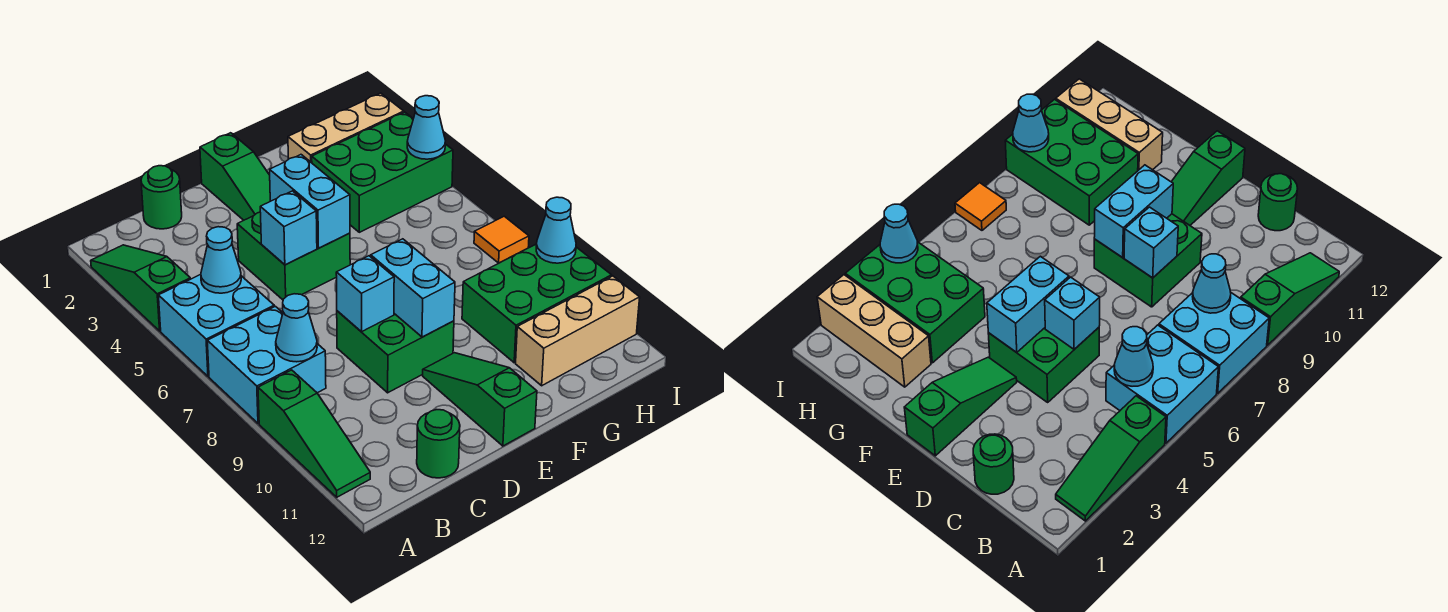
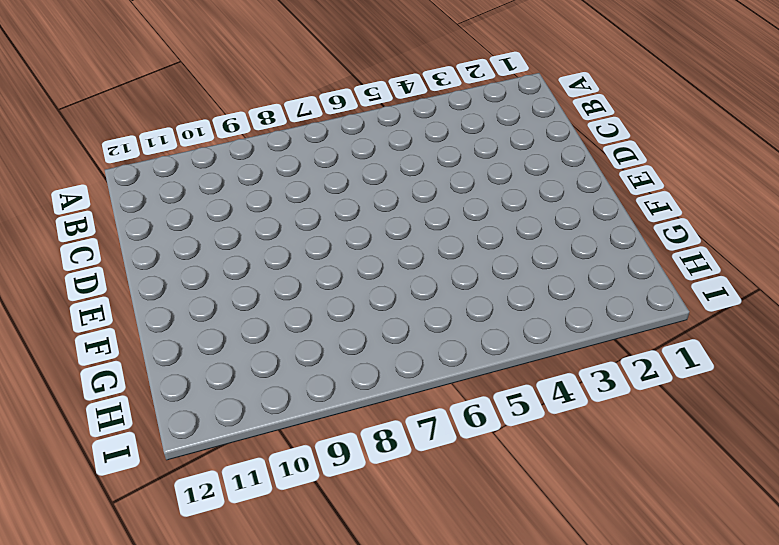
none -> green 1x3 slope [91,245,190,331]
none -> cyan 2x2 brick [158,275,274,376]
none -> cyan 2x2 brick [207,306,326,424]

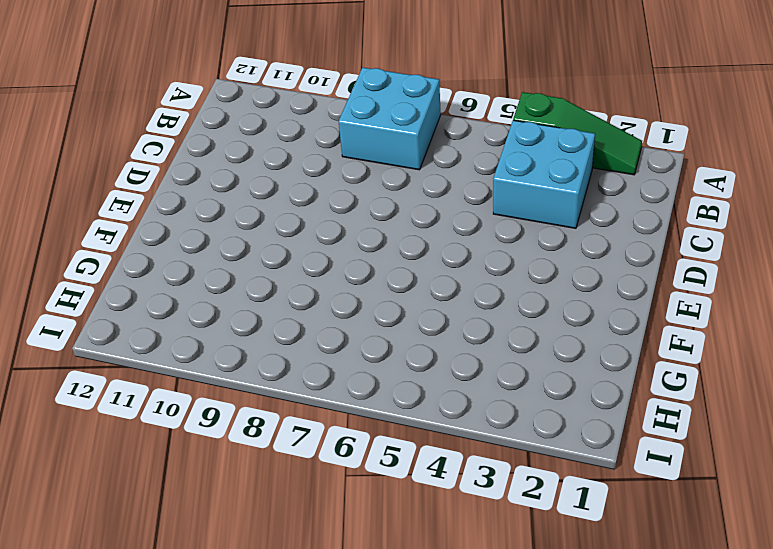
cyan 2x2 brick [493,120,595,228] -> cyan 2x2 brick moved to [158,275,274,376]
none -> green 1x3 slope [258,370,370,497]
none -> green 1x1 round brick [141,166,182,229]
none -> green 1x1 round brick [417,410,460,478]

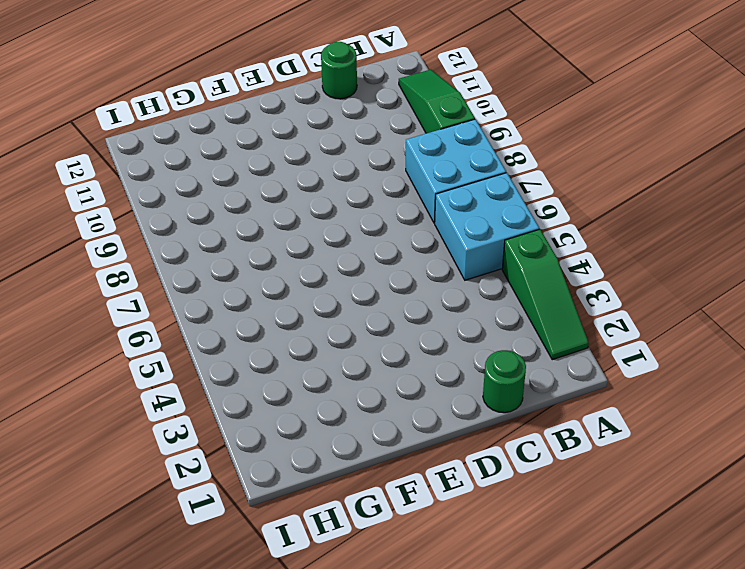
none -> green 2x2 brick [237,212,350,300]
none -> green 2x2 brick [337,311,454,393]
none -> green 1x3 slope [200,133,270,220]

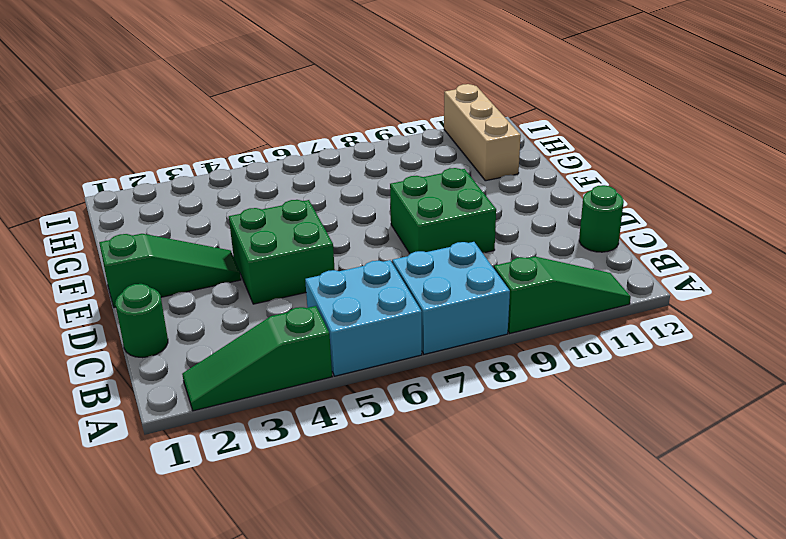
none -> green 1x3 slope [423,353,537,446]
none -> tan 1x3 brick [288,93,404,163]
none -> green 2x3 brick [312,112,453,232]

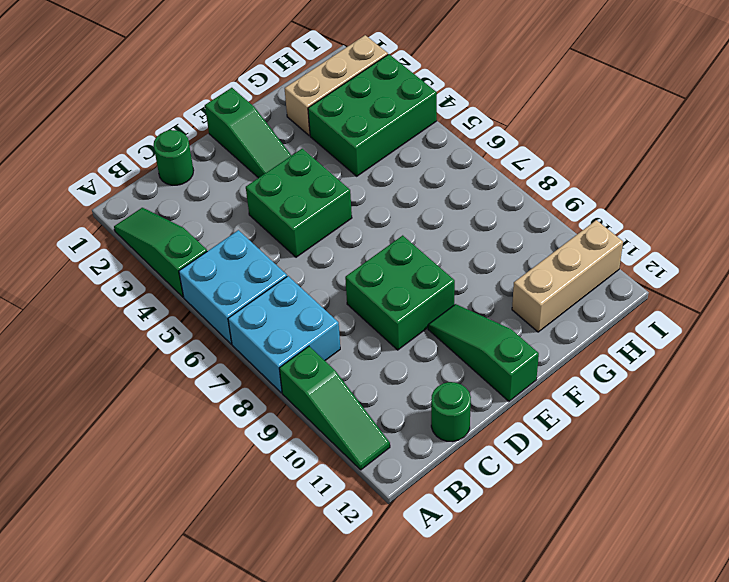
none -> green 2x3 brick [462,244,612,363]
none -> orange 1x1 tile [474,216,529,263]
none -> cyan 1x1 cone [201,227,241,293]

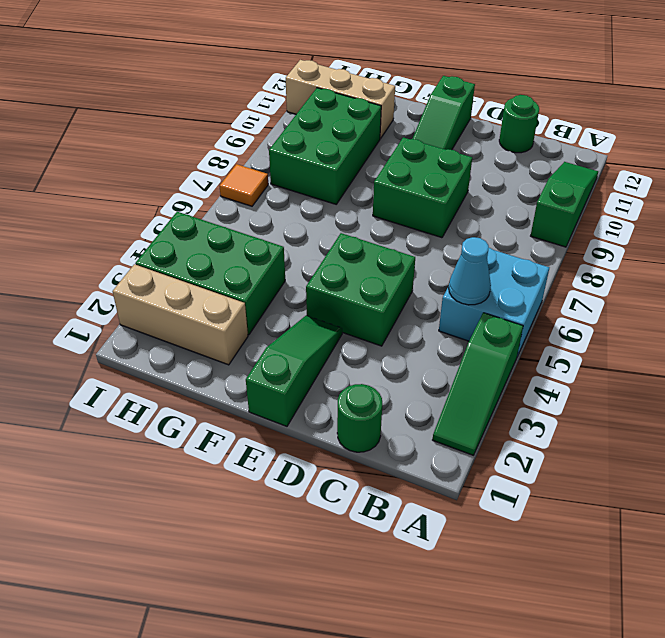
green 2x3 brick [269,88,381,204] -> green 2x3 brick turned to [462,244,612,363]
none -> cyan 2x2 brick [207,306,326,424]
none -> cyan 1x1 cone [276,294,317,362]
none -> cyan 1x1 brick [260,191,317,265]

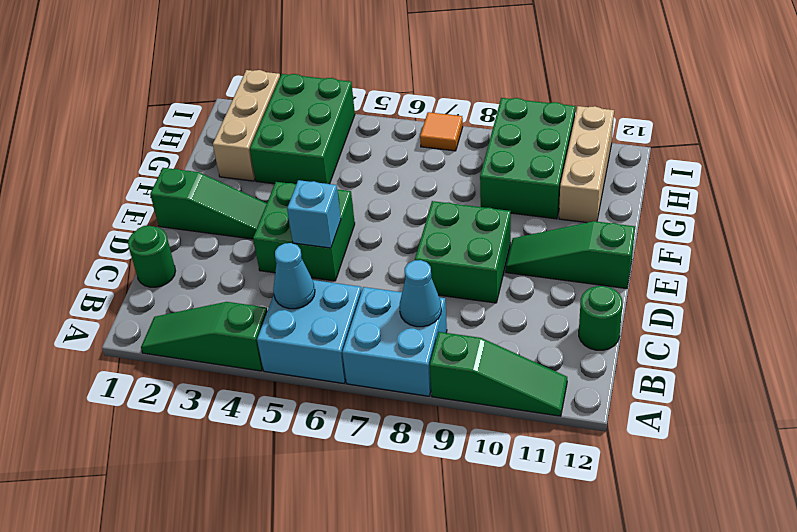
none -> cyan 1x1 brick [336,256,394,332]
none -> cyan 1x2 brick [270,155,350,248]
none -> cyan 1x2 brick [371,239,455,337]

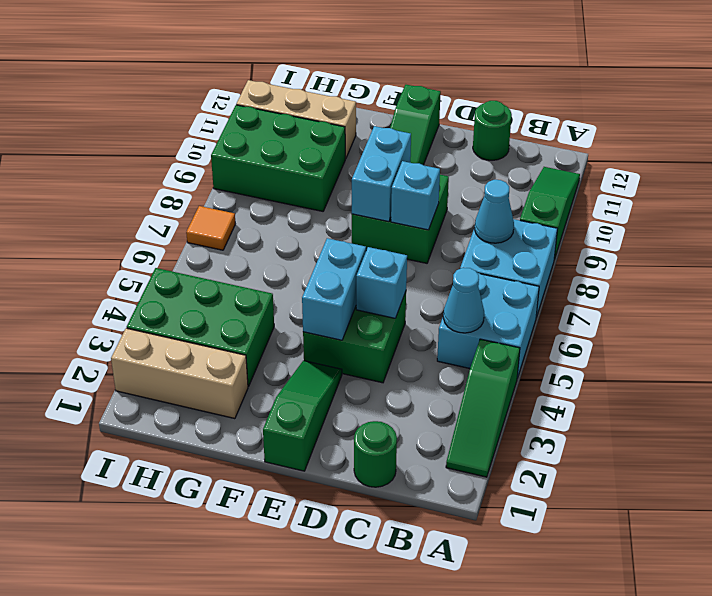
none -> cyan 1x1 cone [407,96,445,159]
none -> cyan 1x1 cone [536,197,576,263]

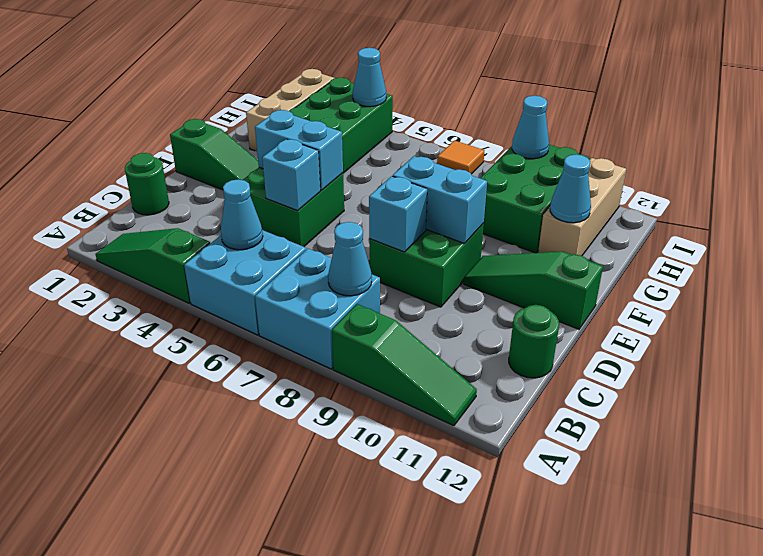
cyan 1x1 cone [550,155,591,223] -> none

